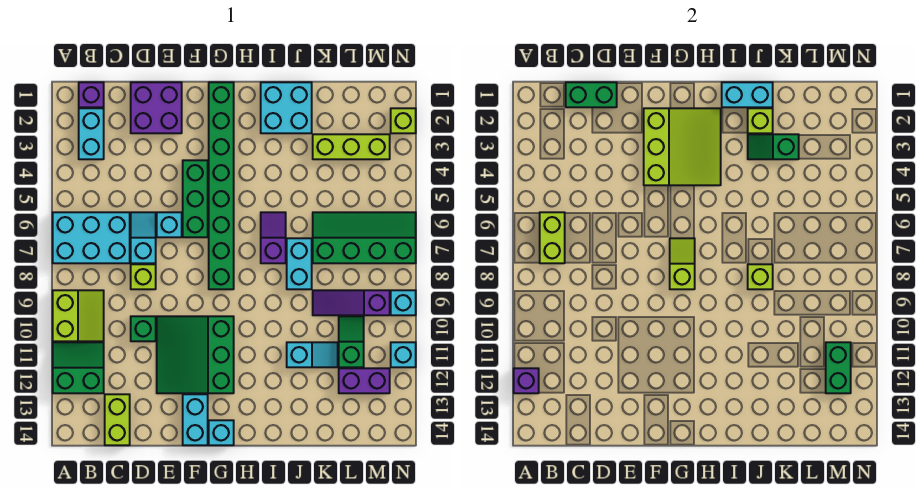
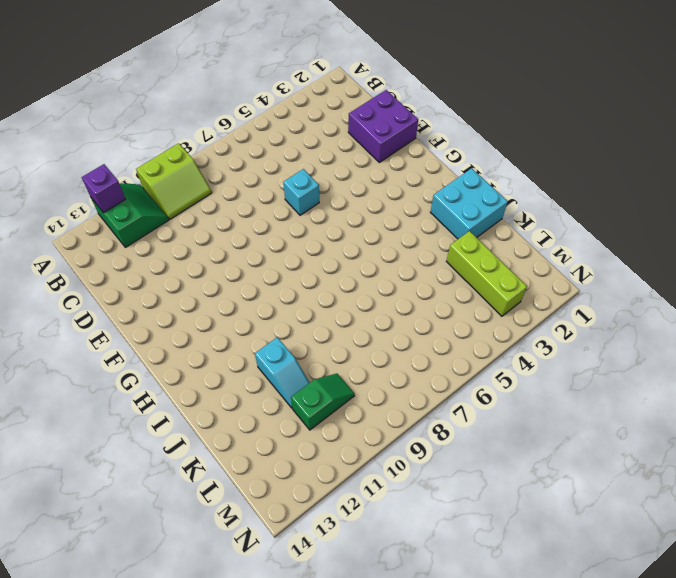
none -> cyan 2x3 brick [53,212,130,263]
none -> purple 1x1 brick [79,82,104,107]
none -> cyan 1x2 brick [79,108,104,159]
none -> lime 1x2 brick [105,394,130,445]

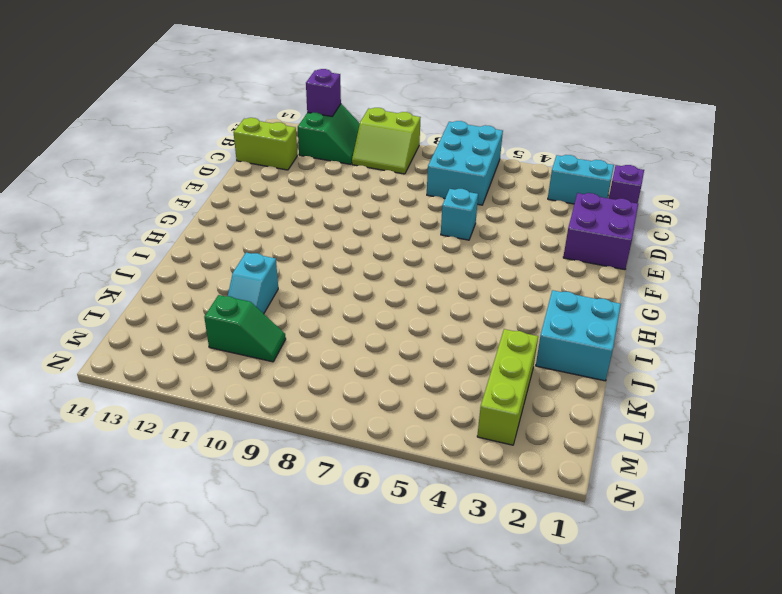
none -> cyan 1x2 slope [131,212,156,263]
none -> lime 1x1 brick [131,264,156,289]
none -> green 1x1 brick [131,316,156,341]
none -> green 3x3 slope [157,316,234,393]

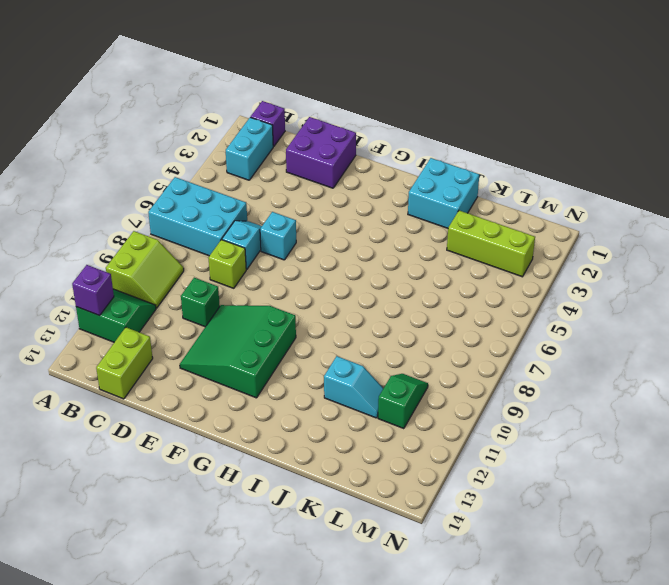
none -> green 1x3 brick [183,160,208,237]
none -> cyan 1x2 brick [183,394,208,445]
none -> green 1x8 brick [209,82,234,289]
none -> cyan 1x1 brick [209,420,234,445]

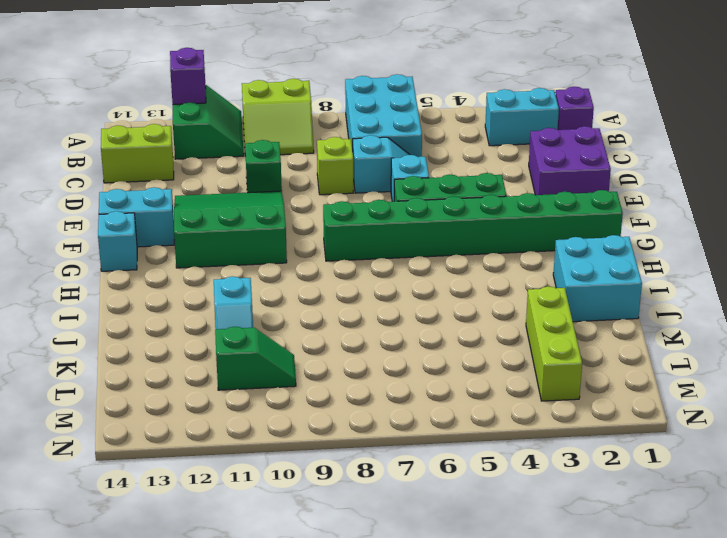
none -> purple 1x2 slope [261,212,286,263]
none -> cyan 1x2 brick [287,238,312,289]
none -> green 2x4 slope [313,212,416,263]
none -> purple 1x3 slope [313,290,390,315]

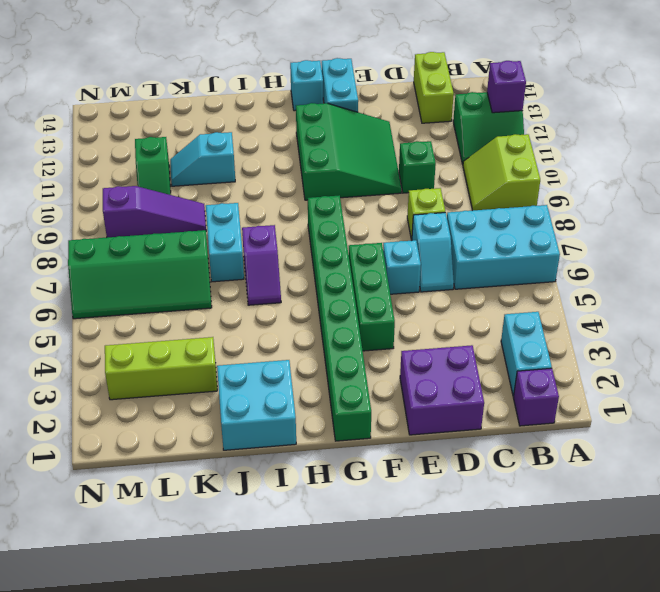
none -> purple 1x2 brick [339,368,390,393]
none -> lime 1x1 brick [391,108,416,133]
none -> cyan 1x1 brick [391,290,416,315]
none -> cyan 1x1 brick [391,342,416,367]

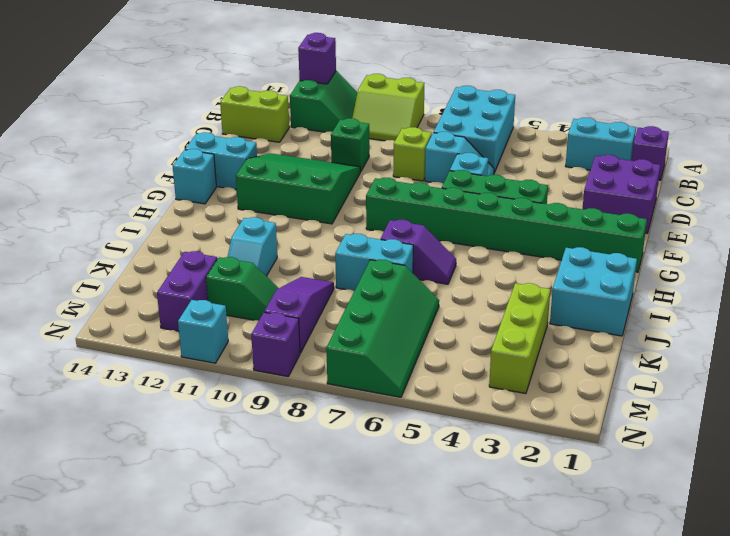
purple 1x1 brick [251,312,300,377] -> cyan 1x1 brick [391,290,416,315]
none -> lime 1x1 brick [391,108,416,133]
none -> lime 1x2 brick [540,212,565,263]
none -> green 1x2 brick [566,82,617,107]
none -> lime 3x3 slope [644,108,721,185]

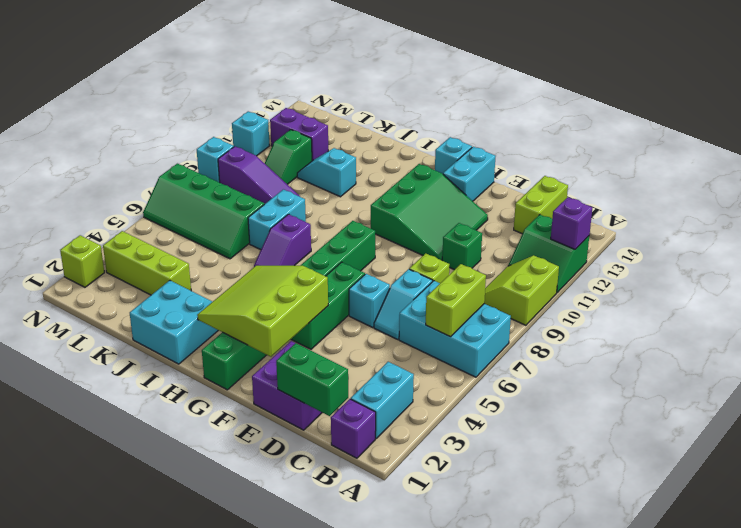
none -> lime 1x2 slope [670,238,695,289]
none -> cyan 1x2 brick [722,82,773,107]
none -> lime 1x1 brick [748,108,773,133]
none -> green 1x2 slope [748,134,799,159]

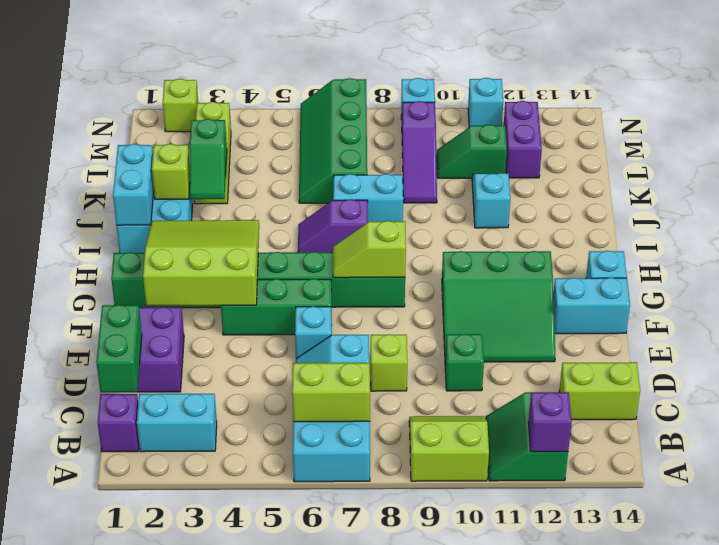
none -> lime 1x1 brick [748,264,773,289]
none -> green 1x2 brick [826,342,851,393]

